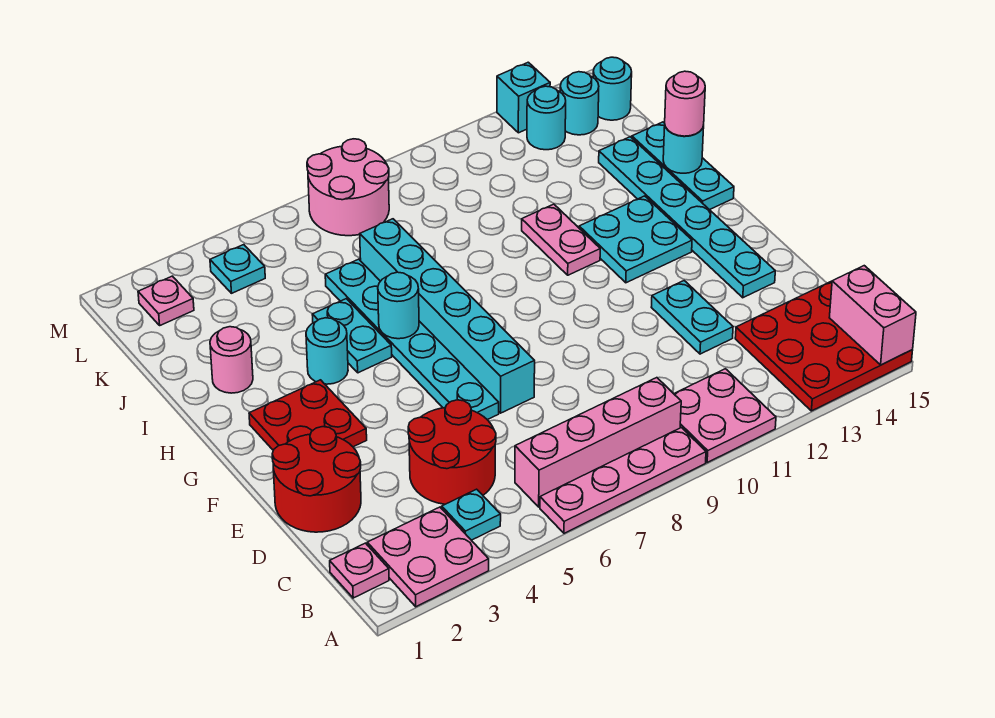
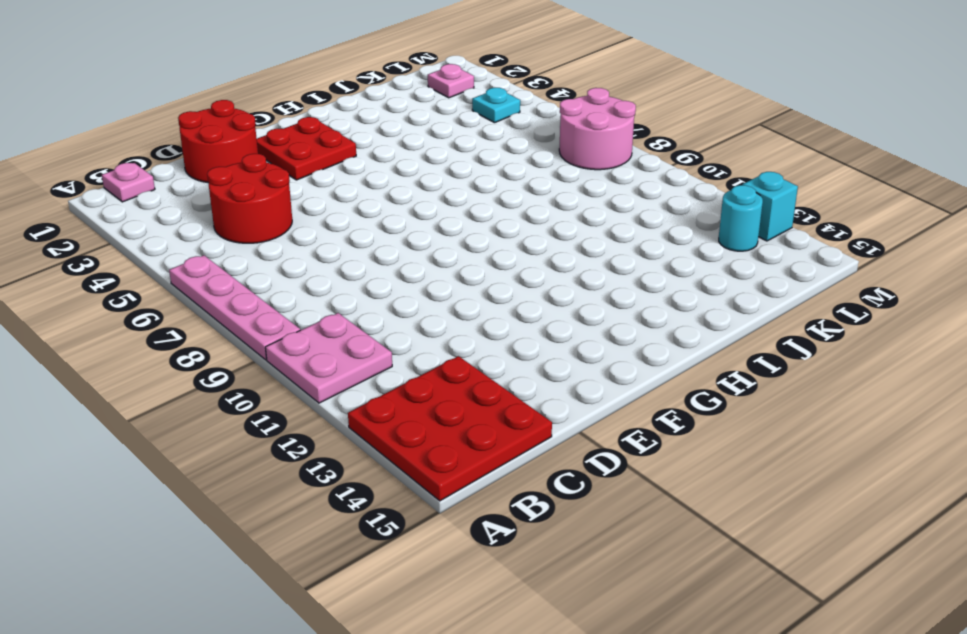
none -> pink 2x2 plate [367,507,489,607]
none -> cyan 1x1 plate [442,489,501,540]
none -> pink 1x4 brick [515,378,681,507]
none -> cyan 1x2 plate [651,281,733,354]

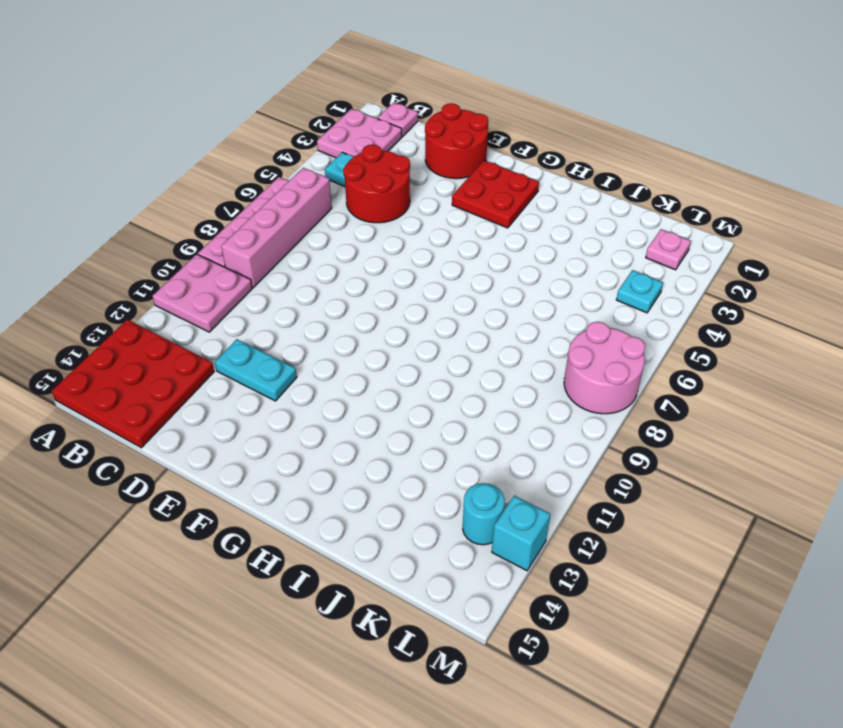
none -> cyan 1x6 plate [325,259,499,420]
none -> cyan 1x6 brick [360,219,535,413]
none -> cyan 1x6 plate [599,137,775,298]
none -> cyan 2x2 plate [579,196,692,283]

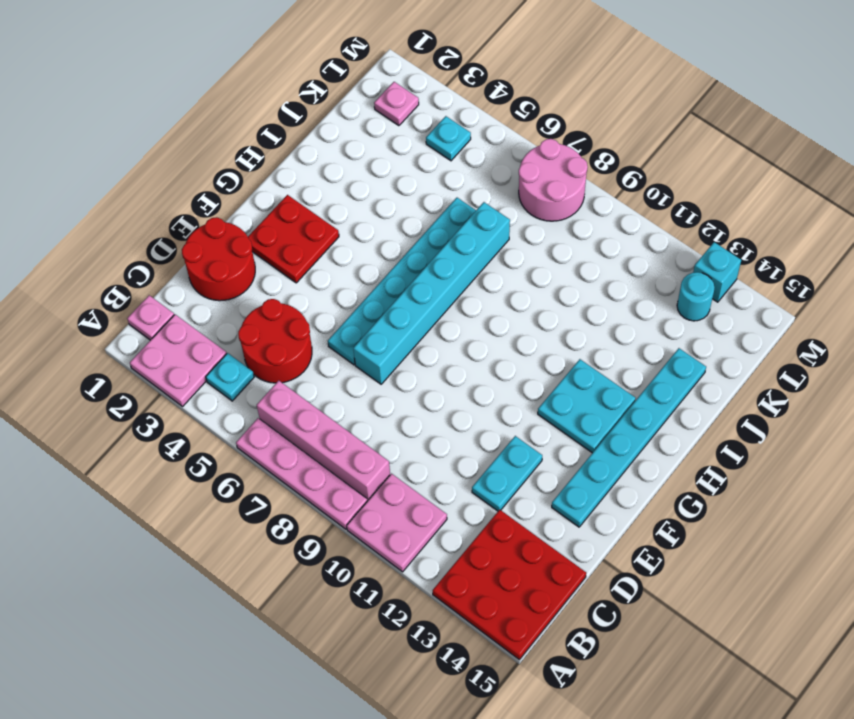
none -> cyan 1x1 round brick [306,318,348,384]
none -> cyan 1x2 plate [312,299,392,373]
none -> pink 1x2 plate [522,204,600,275]
none -> cyan 1x3 plate [632,122,734,210]

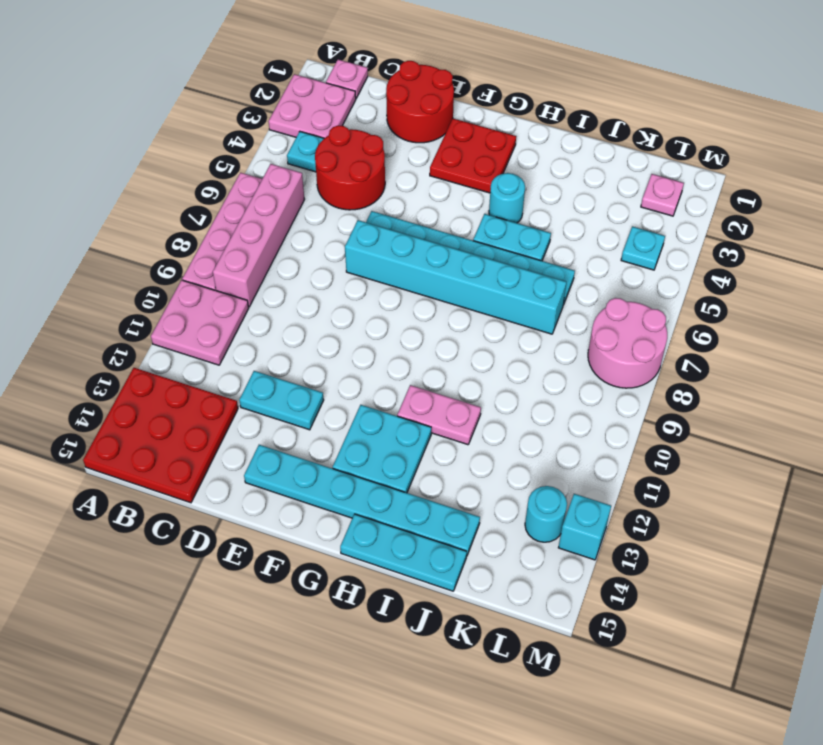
none -> pink 1x1 round brick [210,327,253,393]
none -> cyan 1x1 round brick [560,72,599,135]
none -> cyan 1x1 round brick [593,57,632,120]
none -> pink 1x2 brick [829,266,916,365]

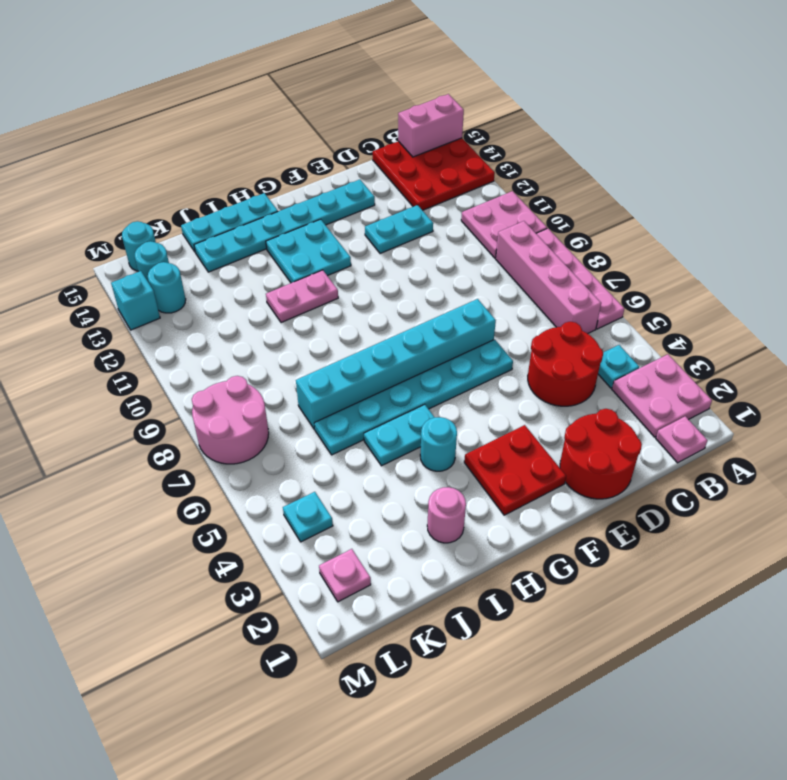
none -> cyan 1x1 round brick [378,272,419,339]
none -> cyan 1x1 round brick [663,125,704,173]
none -> pink 1x1 round brick [665,71,705,136]

